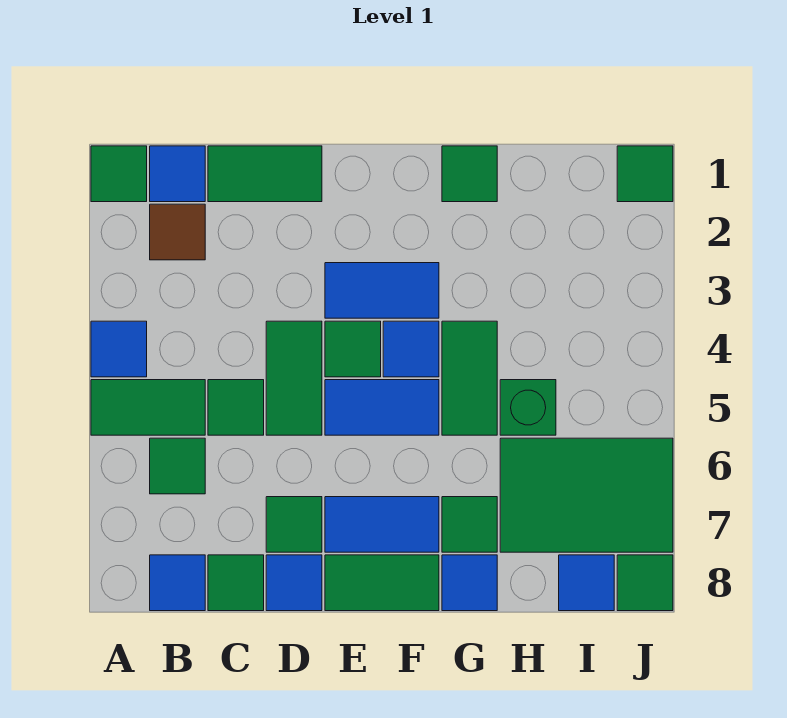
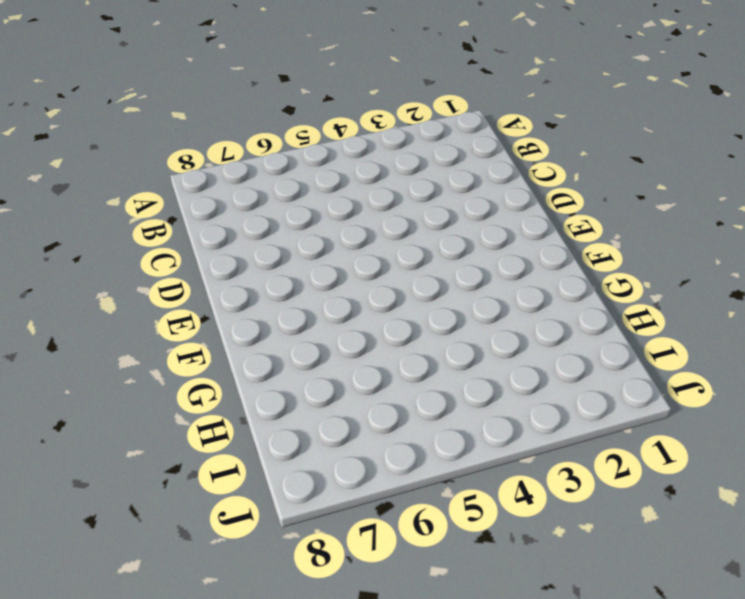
none -> green 1x1 tile [91,146,147,202]
none -> blue 1x1 tile [91,321,147,377]
none -> green 1x2 tile [91,380,205,435]

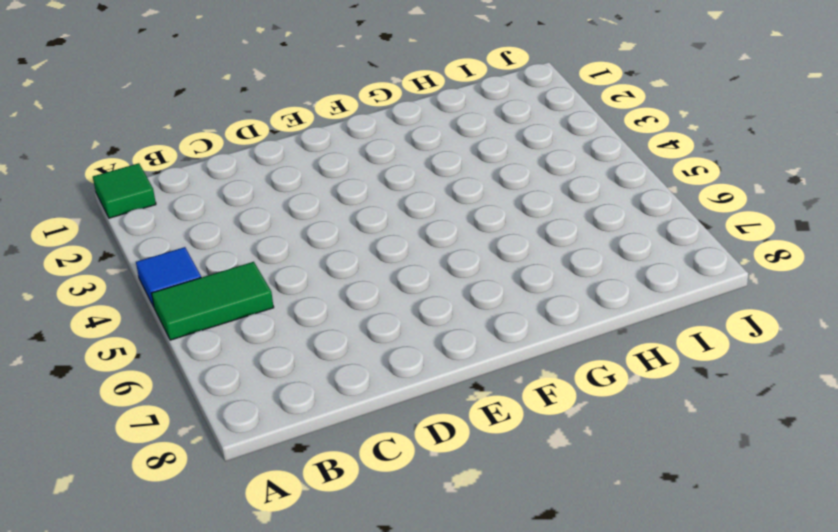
none -> blue 1x1 tile [150,146,205,202]
none -> brown 1x1 tile [150,204,205,260]
none -> green 1x1 tile [150,438,205,494]

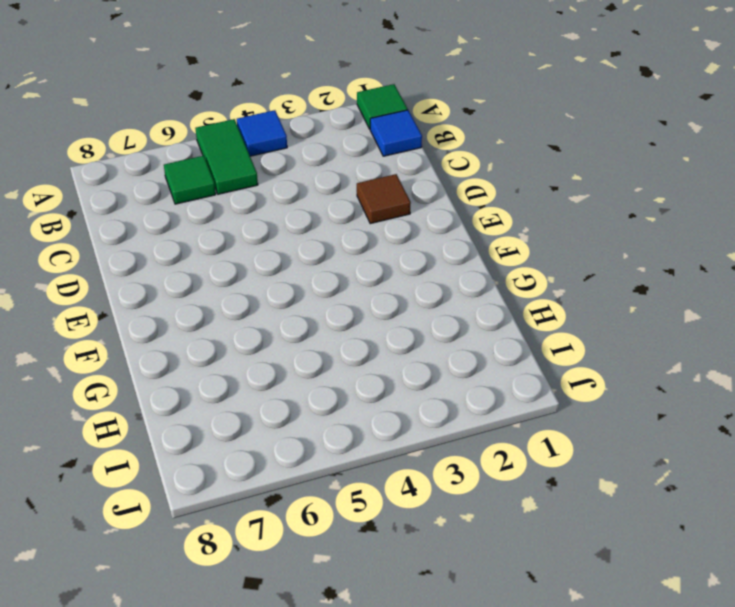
brown 1x1 tile [357,174,411,224] -> brown 1x1 tile moved to [150,204,205,260]
none -> blue 1x1 tile [150,555,205,611]
none -> green 1x2 tile [208,146,322,202]
none -> green 1x1 tile [208,380,264,435]

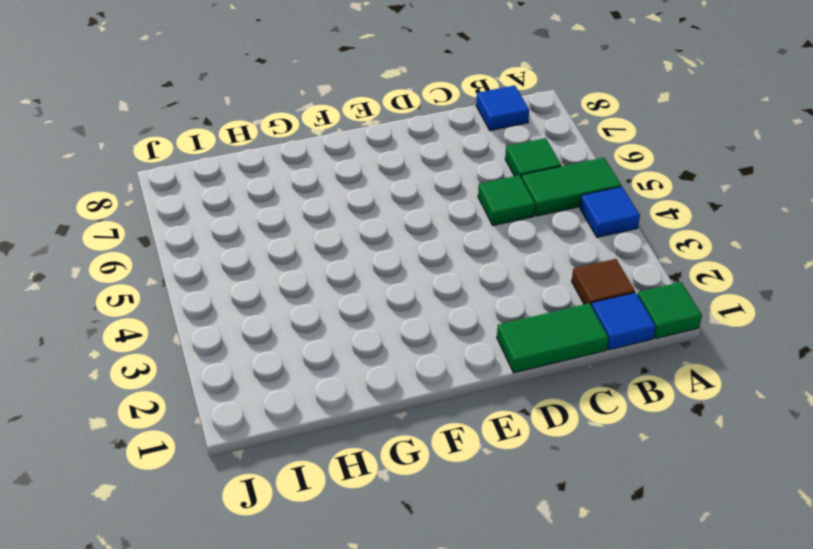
none -> green 1x1 tile [208,555,264,611]
none -> green 1x2 tile [266,321,322,435]
none -> green 1x1 tile [266,497,322,552]

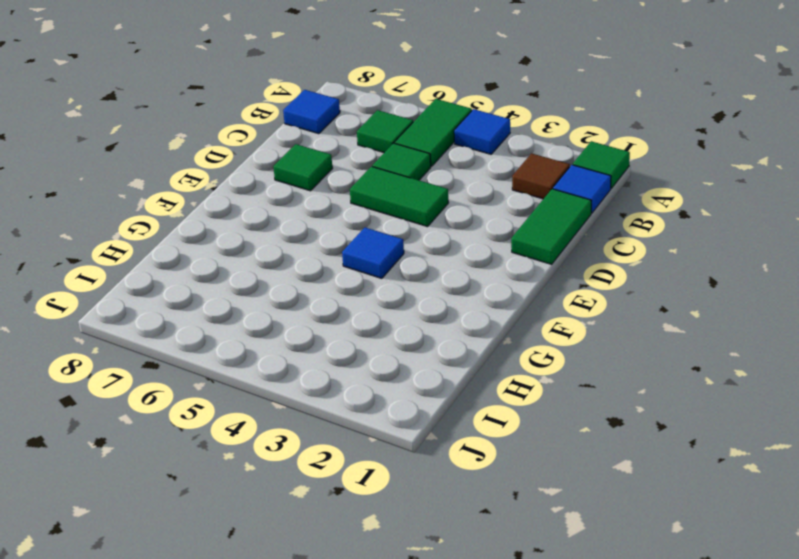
none -> green 1x1 tile [208,555,264,611]
none -> blue 1x1 tile [266,555,322,611]
none -> blue 1x2 tile [325,263,439,318]

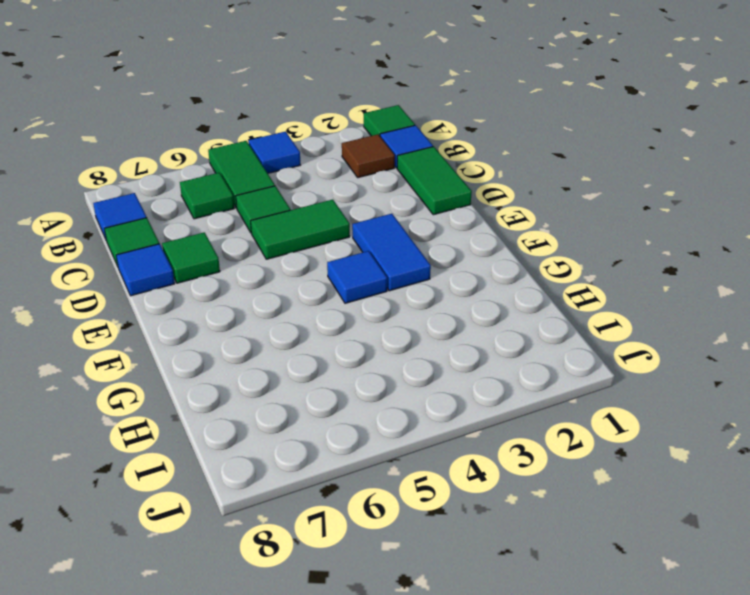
none -> green 1x1 tile [325,321,381,377]
none -> blue 1x2 tile [325,380,439,435]
none -> blue 1x2 tile [325,497,439,552]

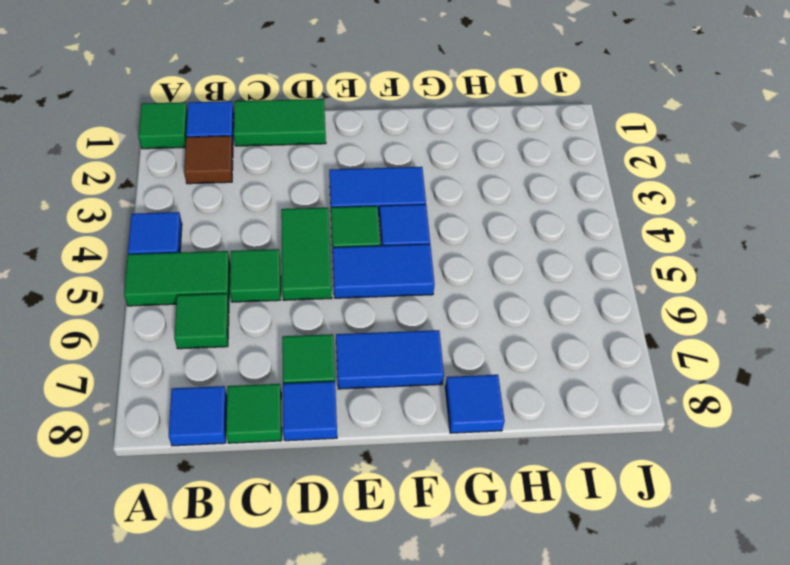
none -> green 1x2 tile [325,555,439,611]
none -> green 1x1 tile [442,146,497,202]
none -> green 1x2 tile [442,321,497,435]

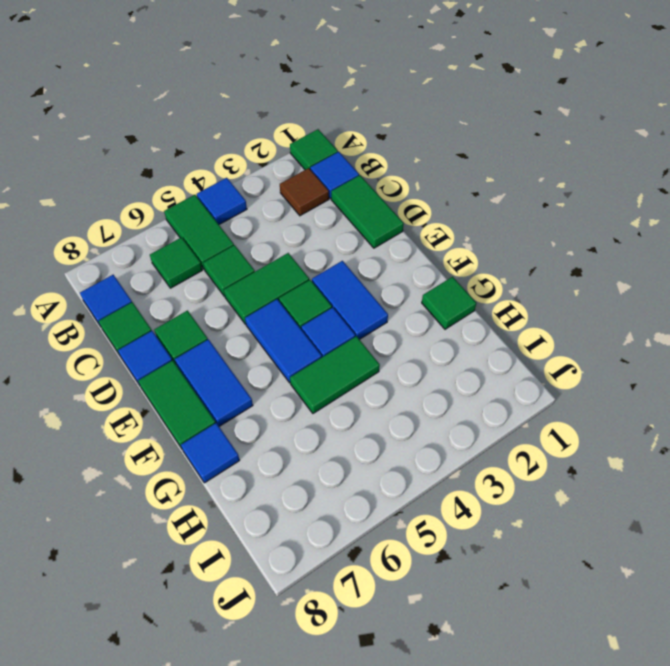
none -> green 1x1 tile [442,497,497,552]
none -> green 1x1 brick [500,380,556,435]
none -> green 2x3 tile [500,438,673,552]

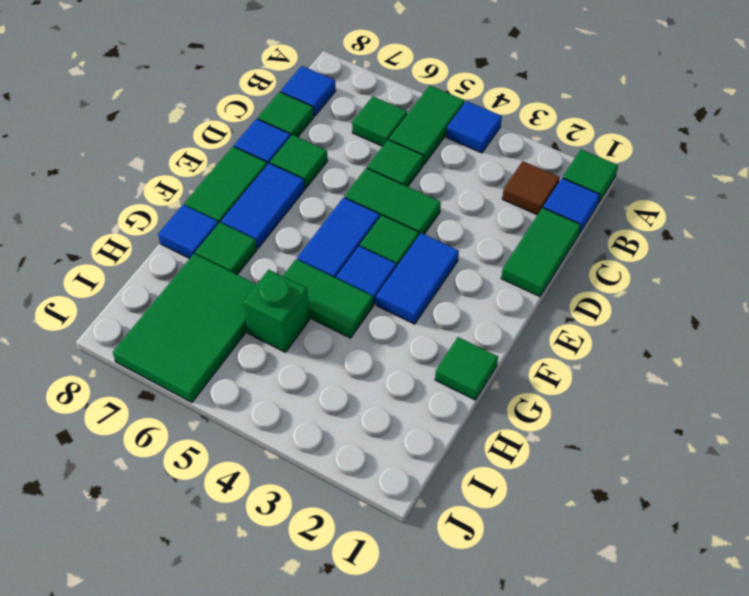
none -> blue 1x1 tile [559,555,614,611]
none -> green 1x1 tile [617,146,673,202]
none -> green 1x1 tile [617,555,673,611]

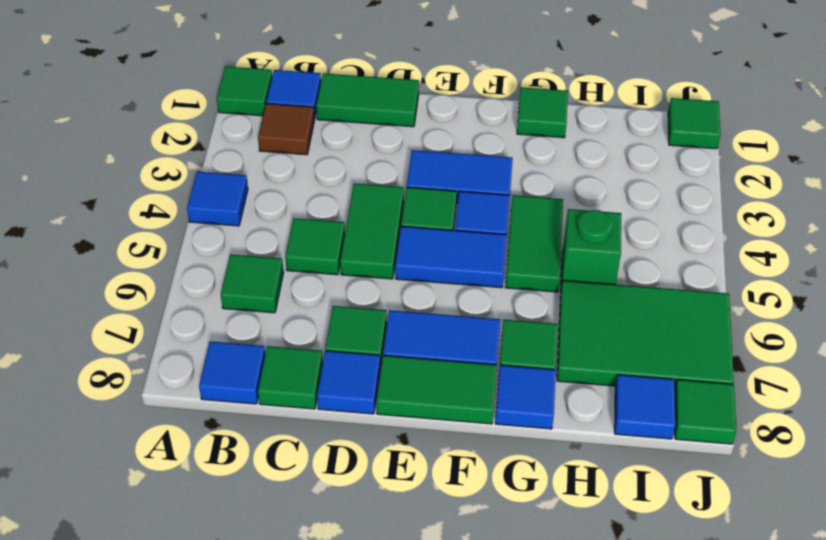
none -> green 1x2 tile [91,380,205,435]

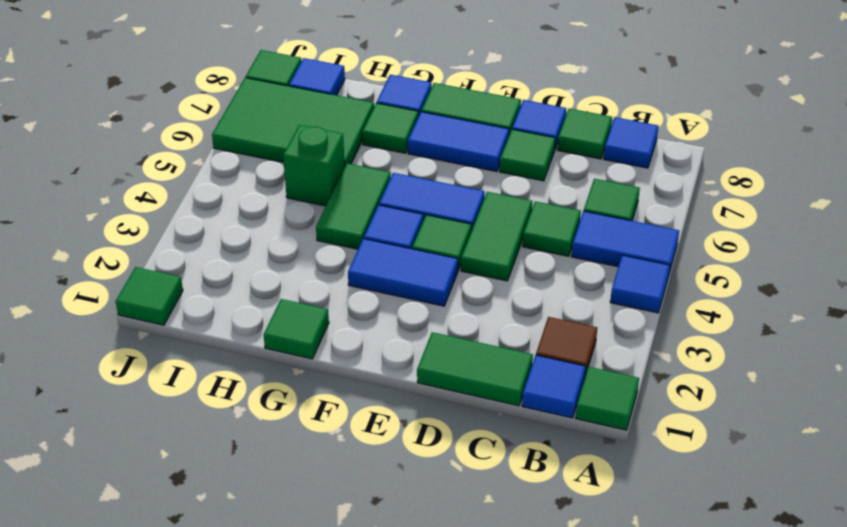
blue 1x2 tile [571,211,679,273] -> green 1x2 tile [91,380,205,435]

